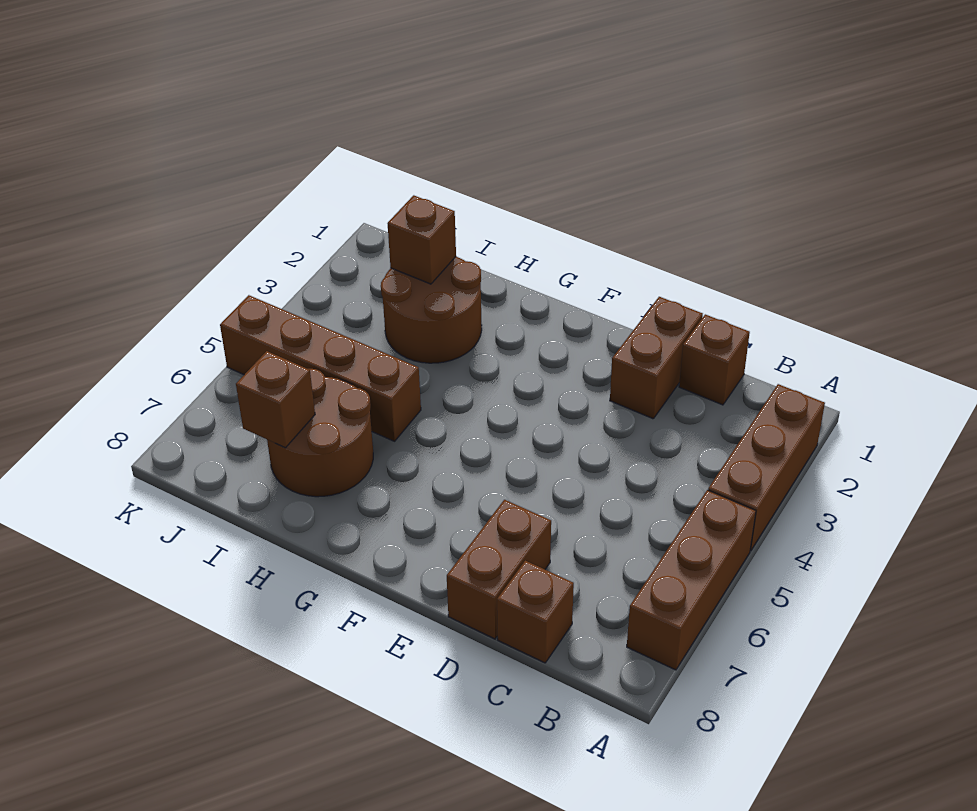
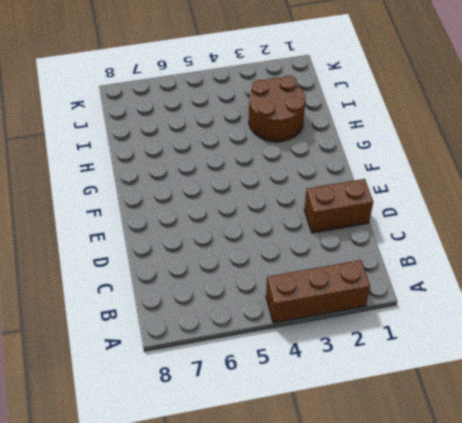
none -> brown 1x3 brick [627,490,756,670]
none -> brown 1x1 brick [679,314,750,405]

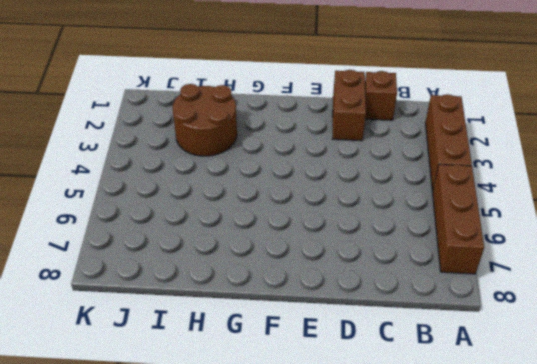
none -> brown 1x1 brick [497,561,574,663]
none -> brown 1x2 brick [447,500,551,639]

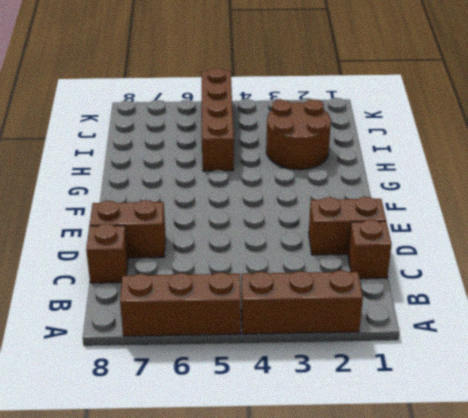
none -> brown 2x2 round brick [267,369,373,497]
none -> brown 1x1 brick [387,195,456,284]

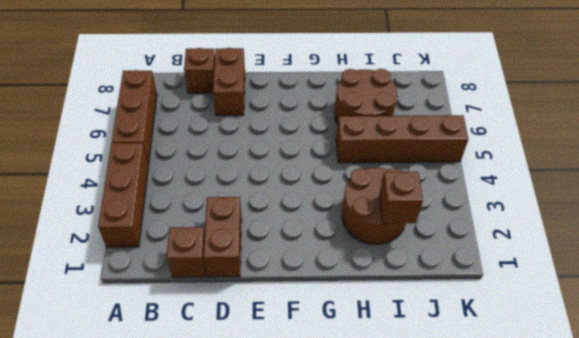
none -> brown 1x1 brick [236,351,315,448]

